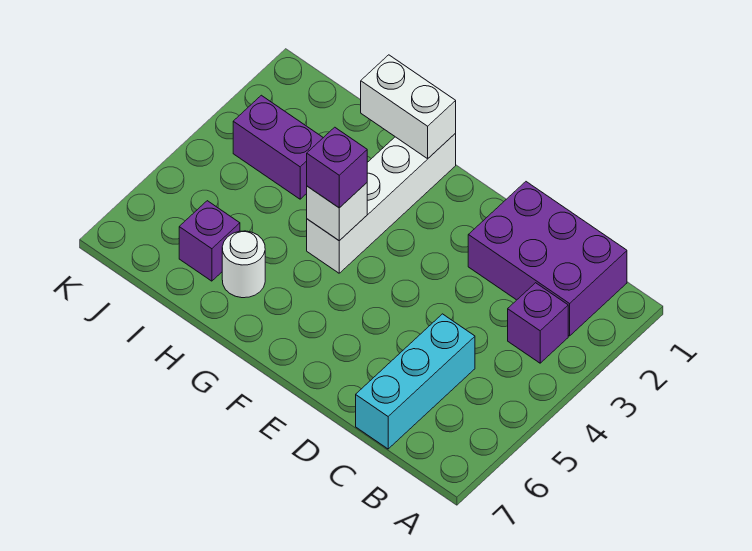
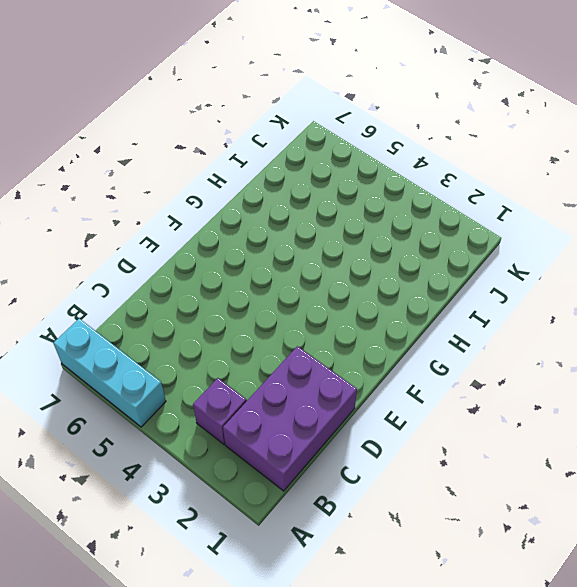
cyan 1x3 brick [54,319,166,427] -> cyan 1x3 brick moved to [356,314,475,449]
none -> white 1x4 brick [307,133,456,273]
none -> white 1x1 round brick [222,231,265,298]

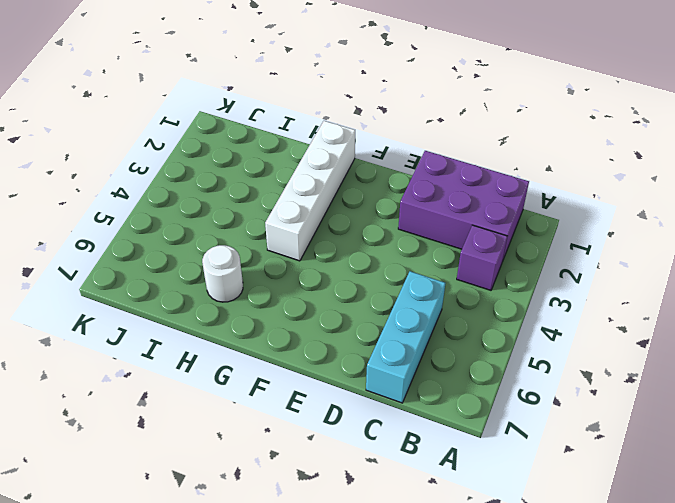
none -> purple 1x2 brick [233,95,323,199]
none -> purple 1x1 brick [179,201,240,281]

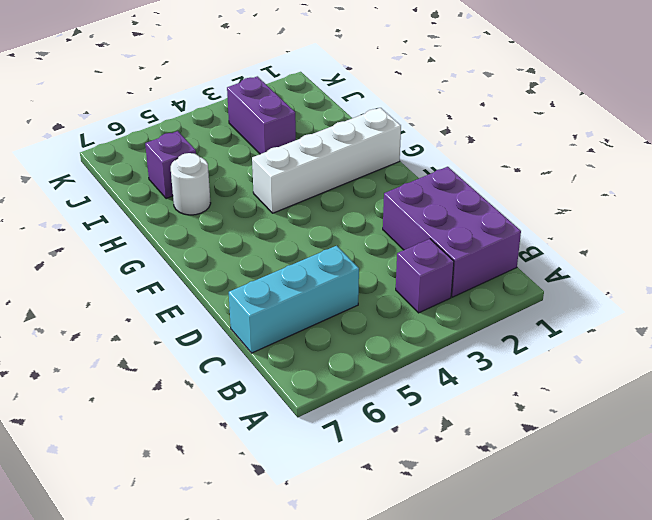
none -> white 1x2 brick [361,55,456,159]
none -> white 1x1 brick [307,183,367,241]

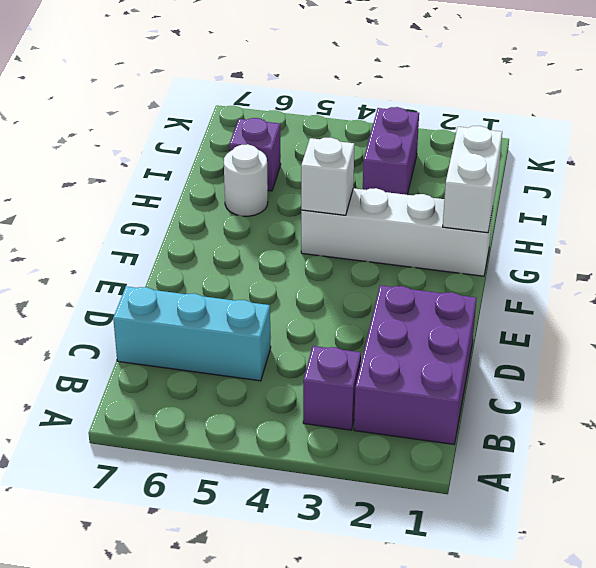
none -> purple 1x1 brick [307,127,367,208]

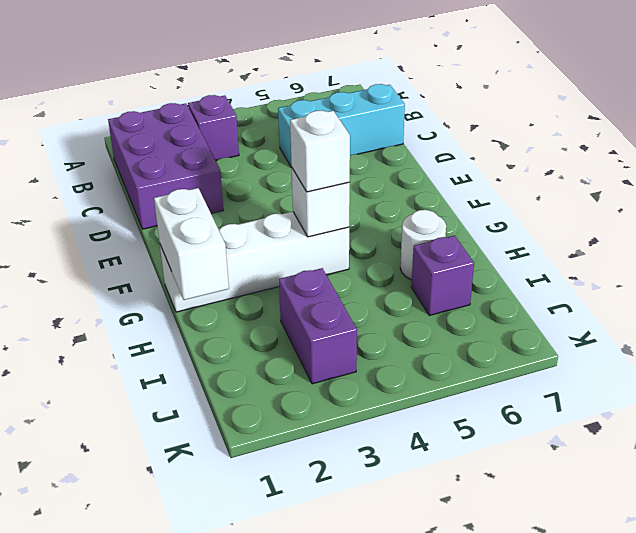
white 1x1 brick [290,111,350,192] -> purple 1x1 brick [307,127,367,208]

